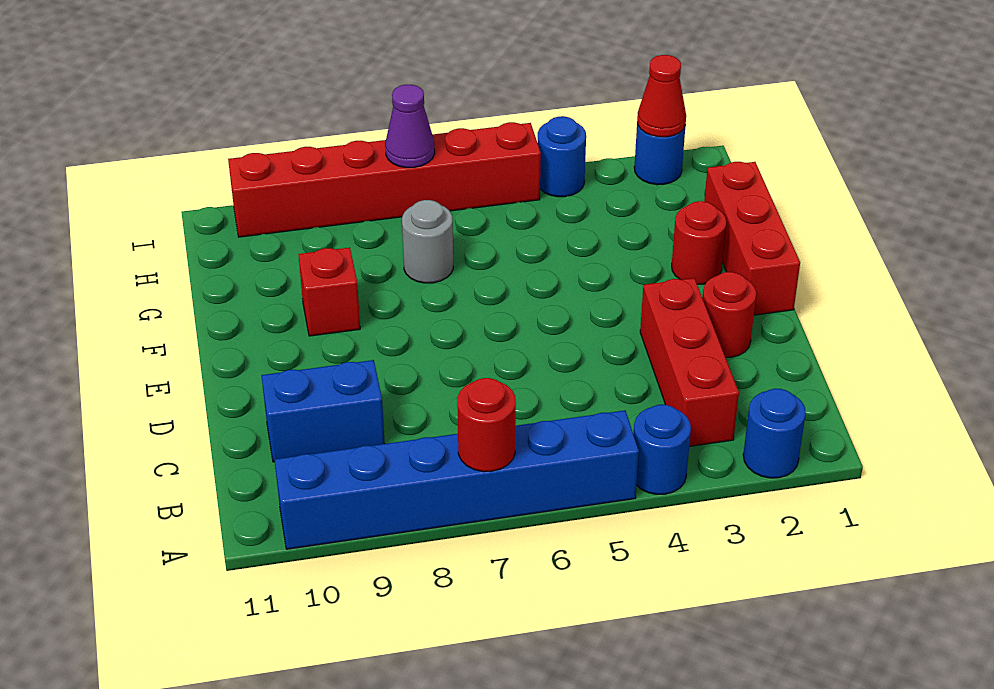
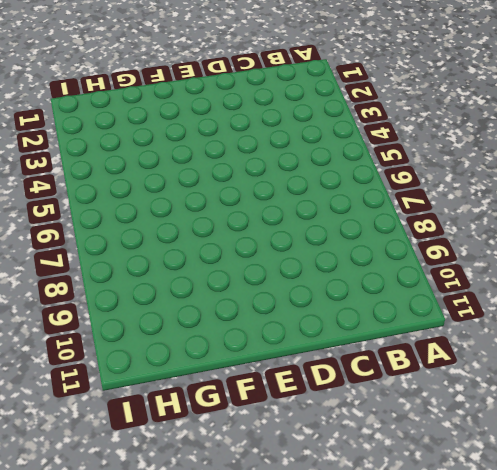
none -> blue 1x1 round brick [743,389,806,478]
none -> blue 1x1 round brick [633,405,691,494]
none -> blue 1x6 brick [275,410,639,549]

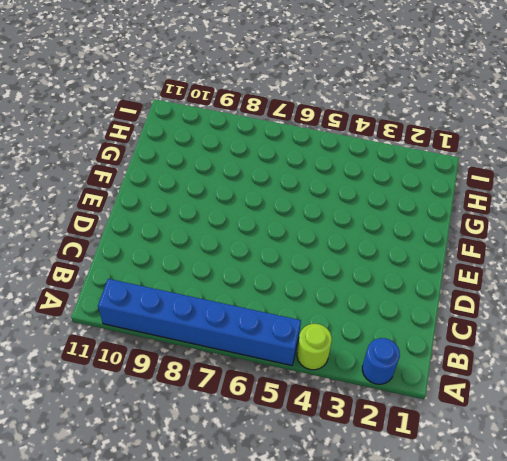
lime 1x1 round brick [297,324,332,370] -> blue 1x1 round brick [633,405,691,494]
none -> red 1x3 brick [640,278,739,446]
none -> blue 1x2 brick [262,360,385,462]
none -> red 1x1 round brick [702,272,756,357]

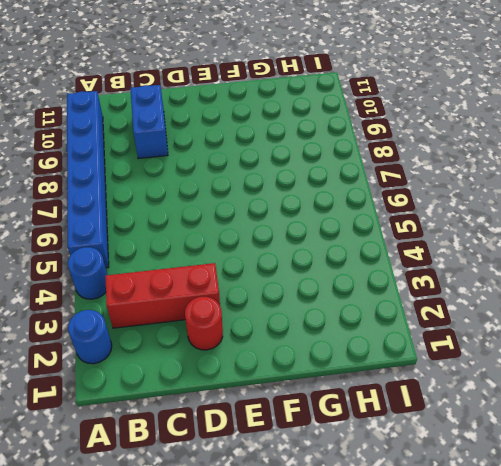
none -> red 1x3 brick [704,162,800,315]
none -> red 1x1 round brick [672,201,726,284]
none -> red 1x1 brick [298,248,360,336]

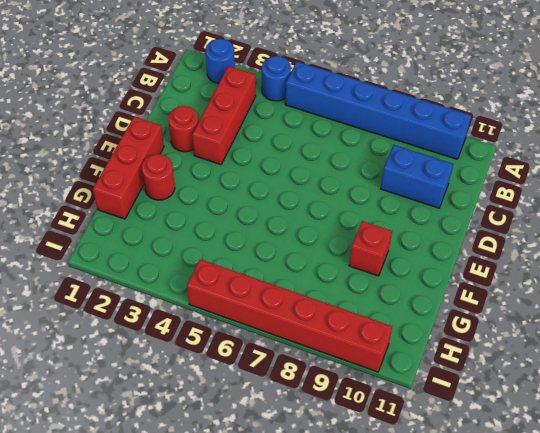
none -> grey 1x1 round brick [402,200,453,283]
none -> blue 1x1 round brick [634,122,686,185]
none -> blue 1x1 round brick [538,116,586,197]

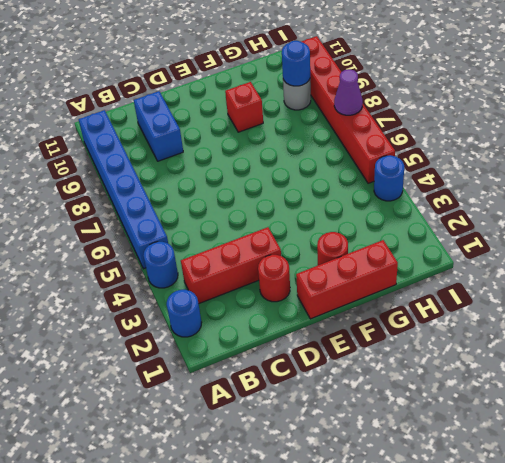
grey 1x1 round brick [283,79,311,110] -> grey 1x1 round brick moved to [402,200,453,283]
blue 1x1 round brick [282,41,310,86] -> blue 1x1 round brick moved to [634,122,686,185]
none -> red 1x1 round brick [457,378,516,472]
none -> red 1x1 cone [637,55,686,137]

